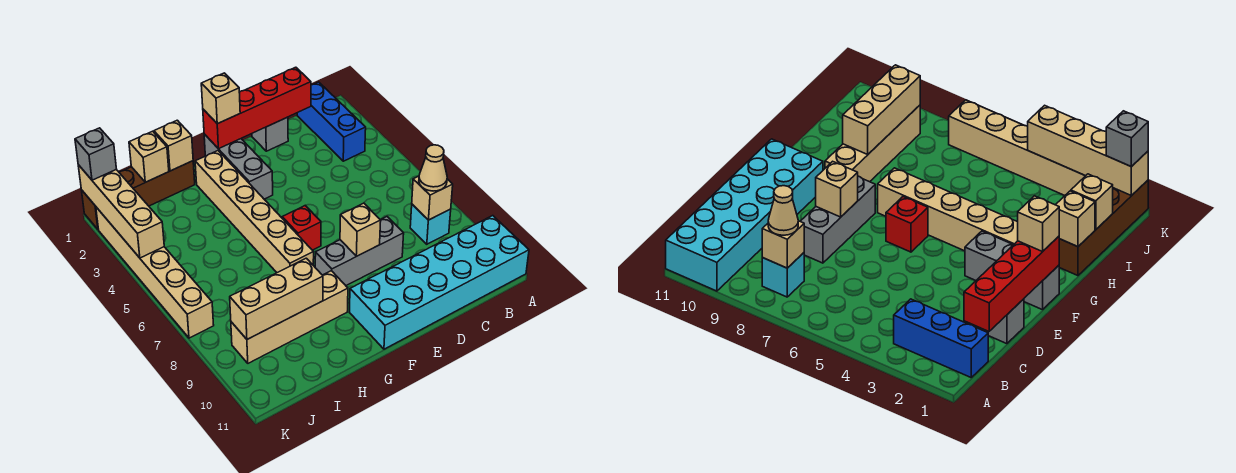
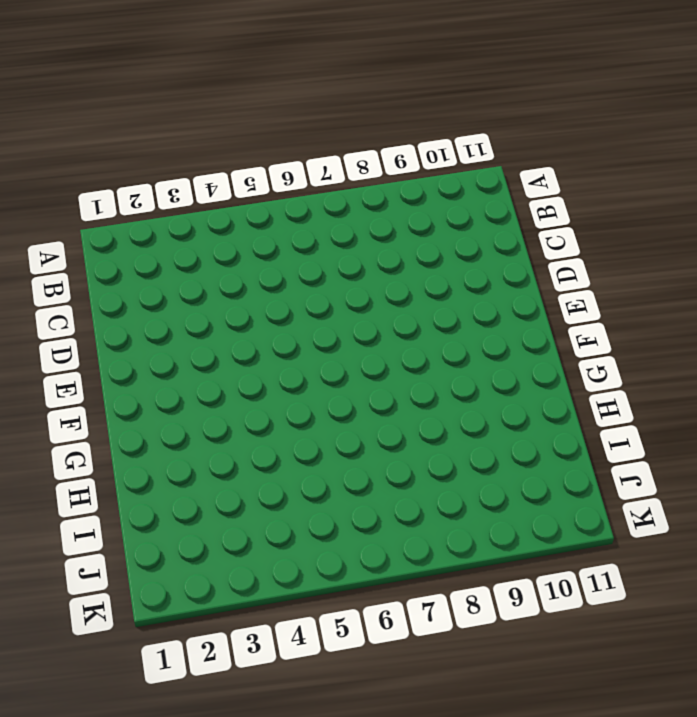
none -> cyan 2x6 brick [349,216,529,349]
none -> blue 1x3 brick [297,82,366,161]
none -> cyan 1x1 brick [410,204,451,244]

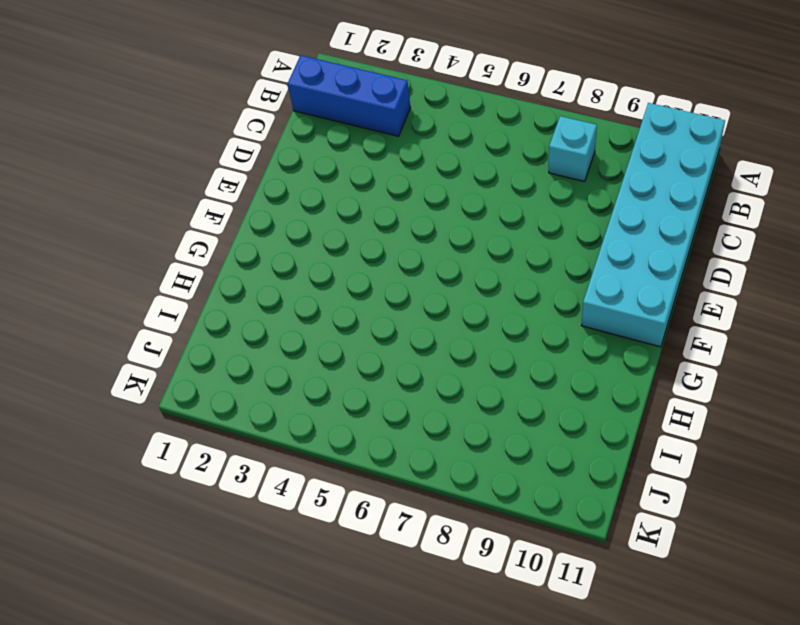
none -> grey 1x1 brick [252,117,288,151]
none -> grey 1x3 brick [315,217,404,285]
none -> grey 1x3 brick [204,134,273,199]

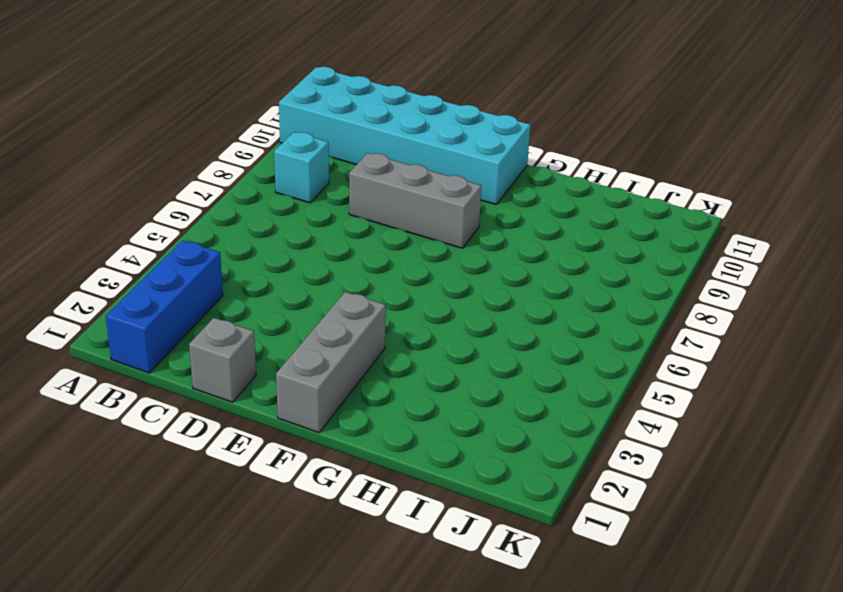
none -> red 1x1 brick [282,206,321,250]
none -> tan 1x6 brick [195,151,314,273]
none -> tan 1x4 brick [231,271,348,363]

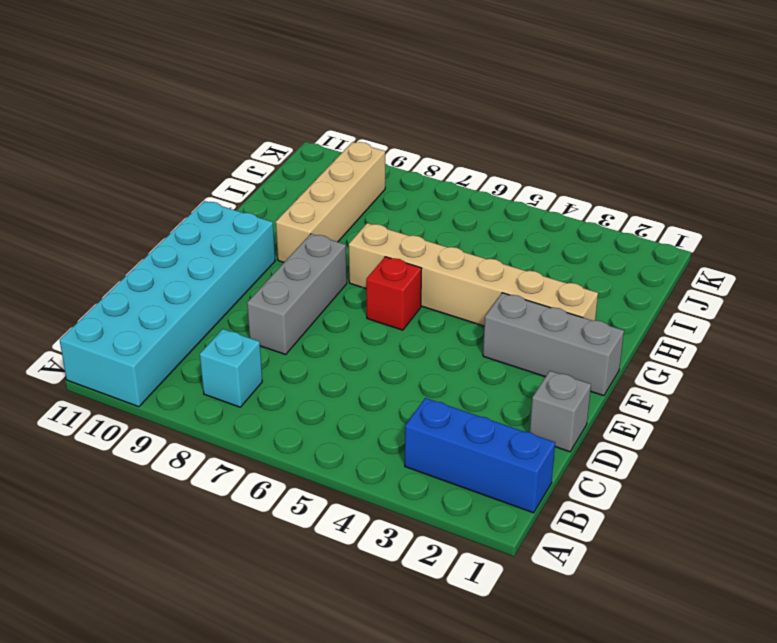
none -> brown 1x4 brick [82,161,195,230]
none -> tan 1x6 brick [96,207,214,338]
none -> tan 1x1 brick [412,176,453,220]

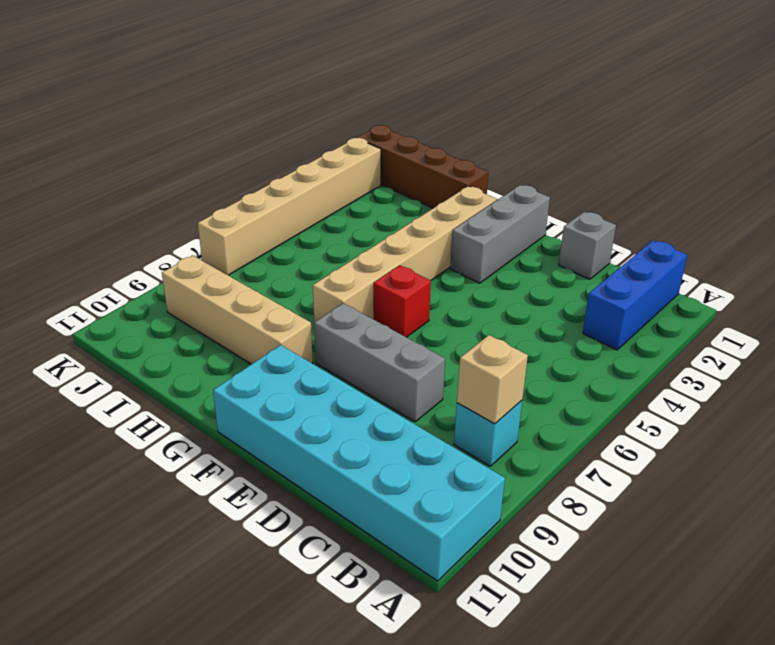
none -> red 1x4 brick [203,67,311,149]
none -> tan 1x1 brick [340,203,381,256]
none -> tan 1x1 brick [154,120,193,171]

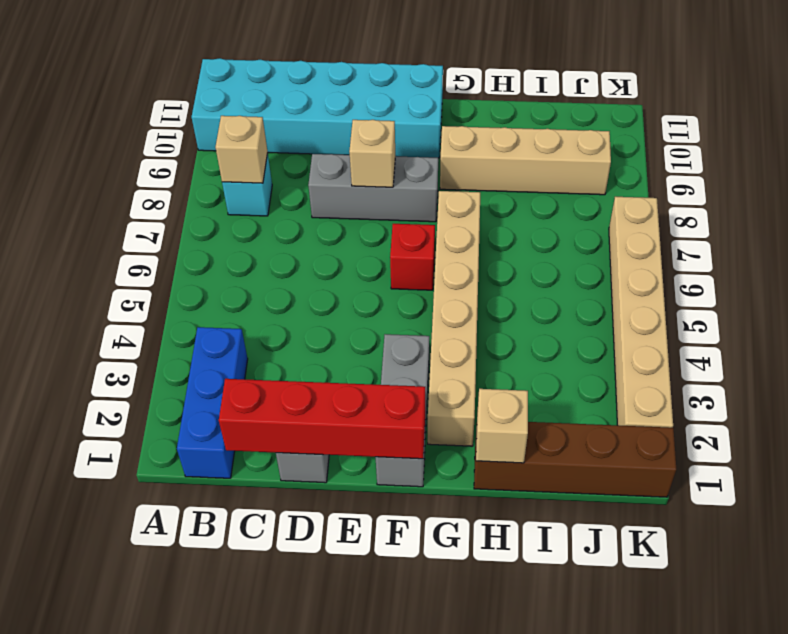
none -> tan 1x3 brick [230,258,323,339]
none -> tan 1x1 brick [129,131,169,182]
none -> tan 1x4 brick [78,165,164,258]

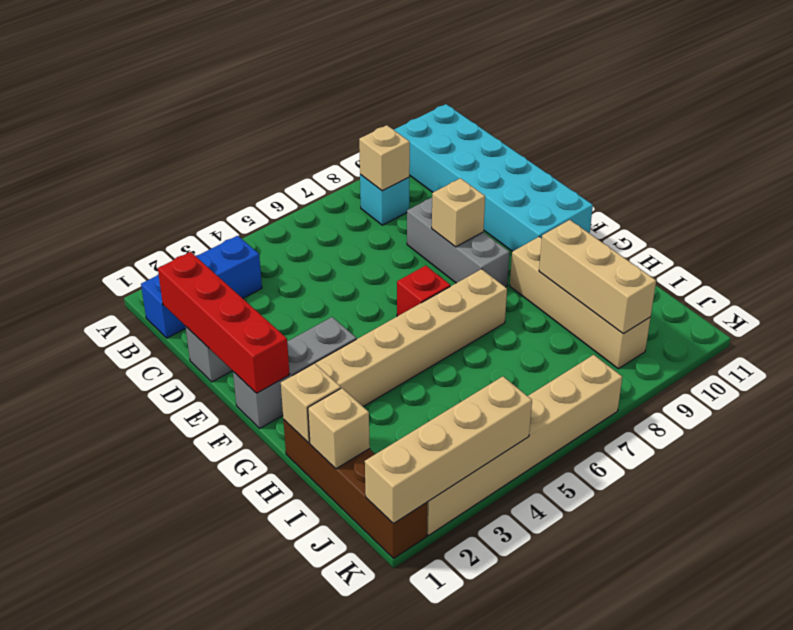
none -> tan 1x1 cone [419,145,447,191]
none -> tan 1x1 brick [201,73,240,124]
none -> grey 1x1 brick [75,128,116,180]

